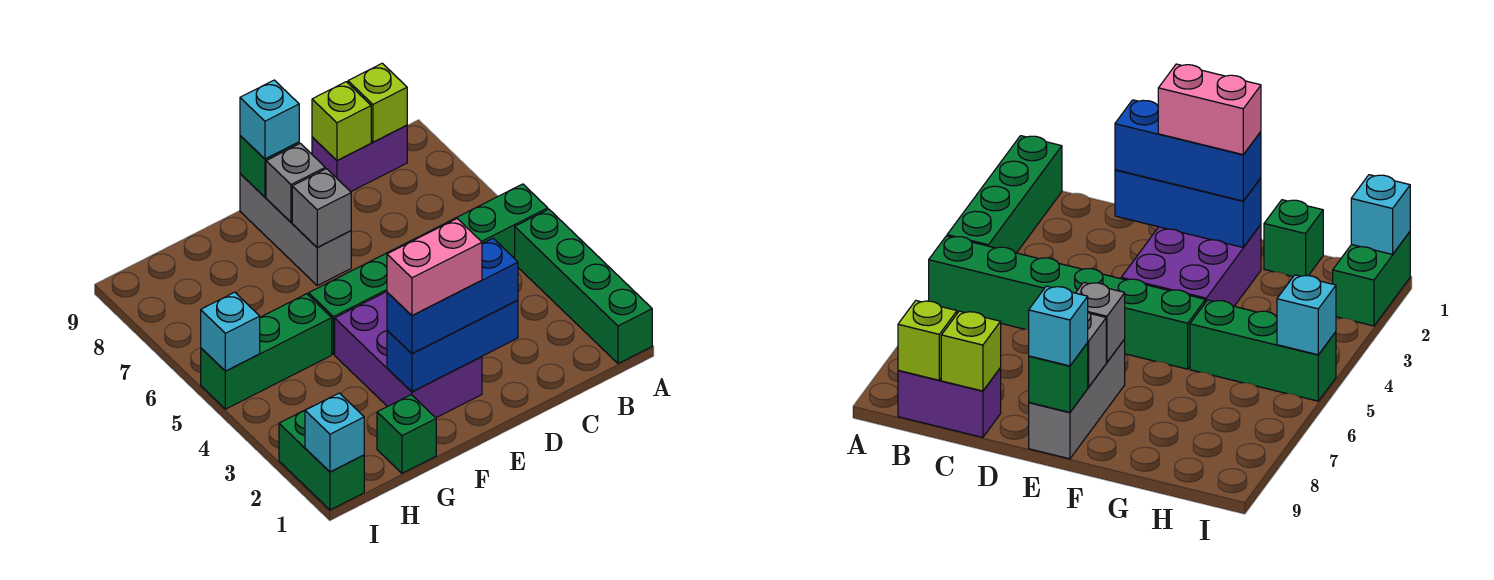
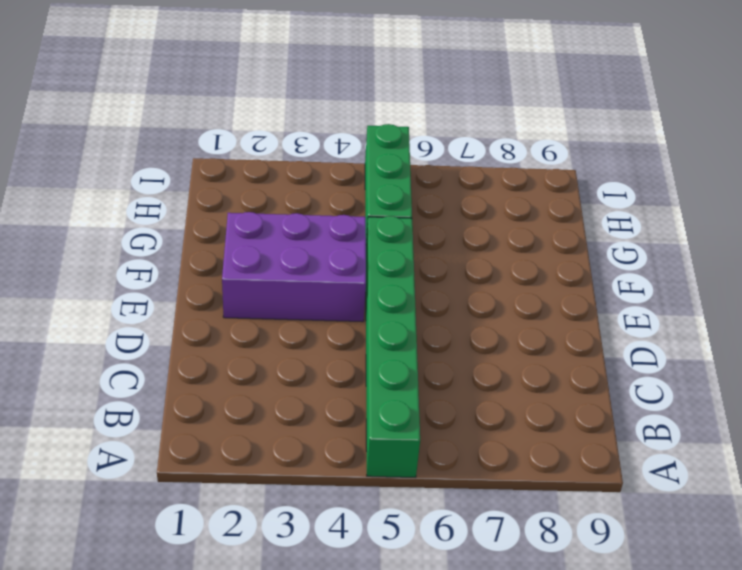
none -> green 1x4 brick [515,209,652,364]
none -> purple 1x2 brick [312,125,407,192]
none -> grey 1x3 brick [240,174,351,285]

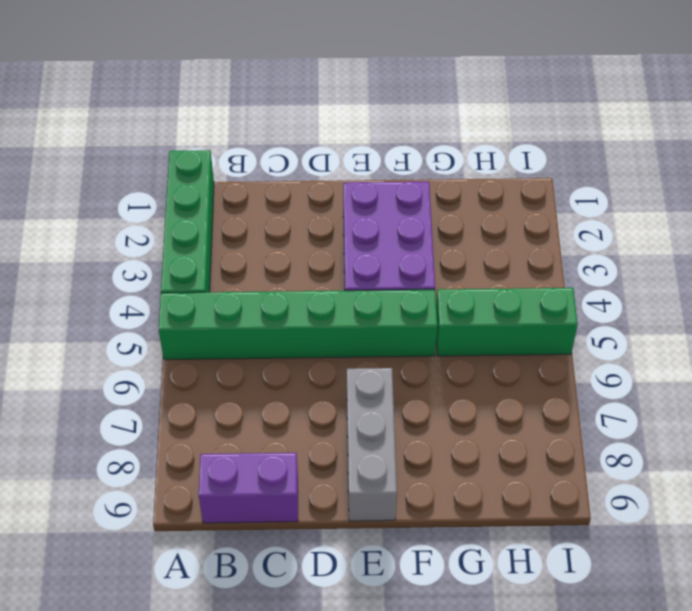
none -> green 1x1 brick [377,395,436,473]
none -> green 1x2 brick [279,410,364,510]
none -> lime 1x1 brick [348,63,407,142]

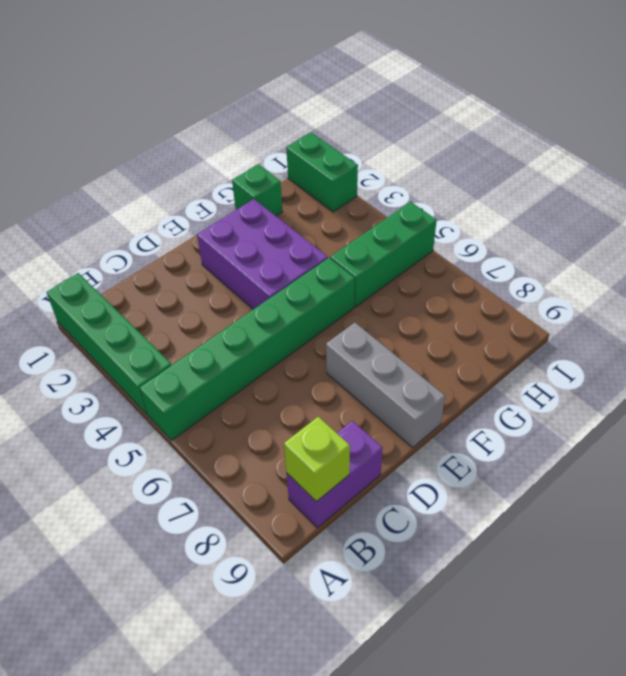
none -> lime 1x1 brick [312,82,371,161]
none -> blue 1x3 brick [387,300,518,392]
none -> grey 1x1 brick [292,169,351,248]

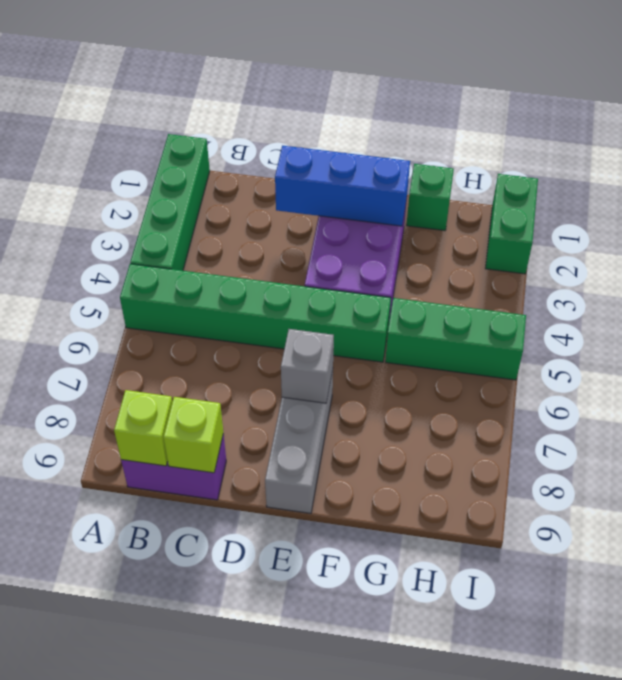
none -> grey 1x1 brick [266,143,325,222]
none -> green 1x1 brick [240,136,299,197]
none -> cyan 1x1 brick [305,393,364,472]

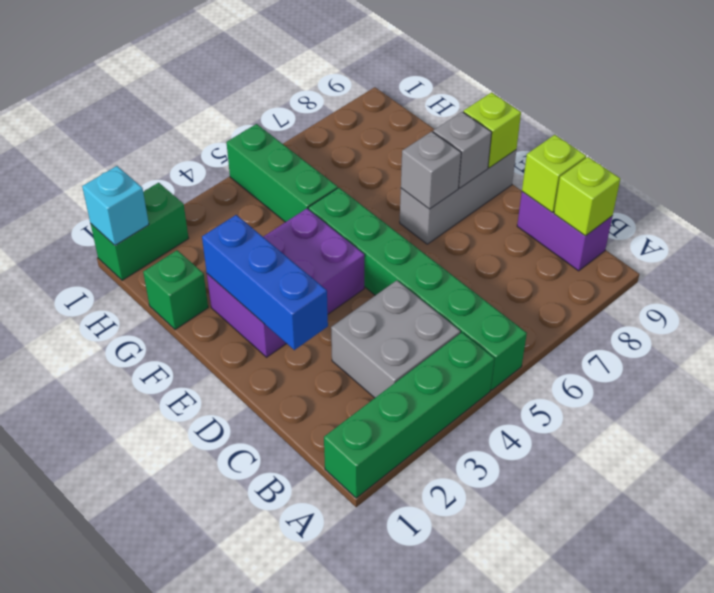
grey 2x2 brick [331,280,460,398] -> none
lime 1x1 brick [463,92,521,168] -> green 1x1 brick [240,136,299,197]
none -> cyan 1x1 brick [201,292,260,371]
none -> blue 1x3 brick [387,238,518,354]
none -> cyan 1x1 brick [240,80,299,159]

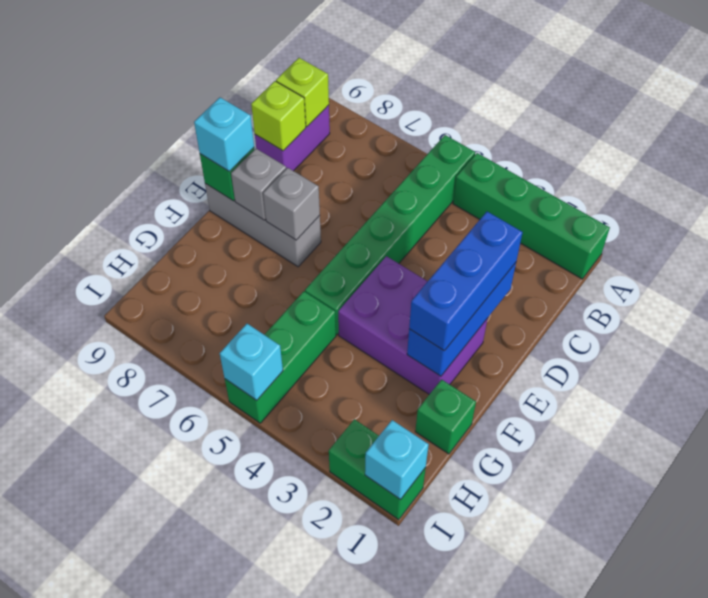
none -> pink 1x2 brick [387,219,482,316]

